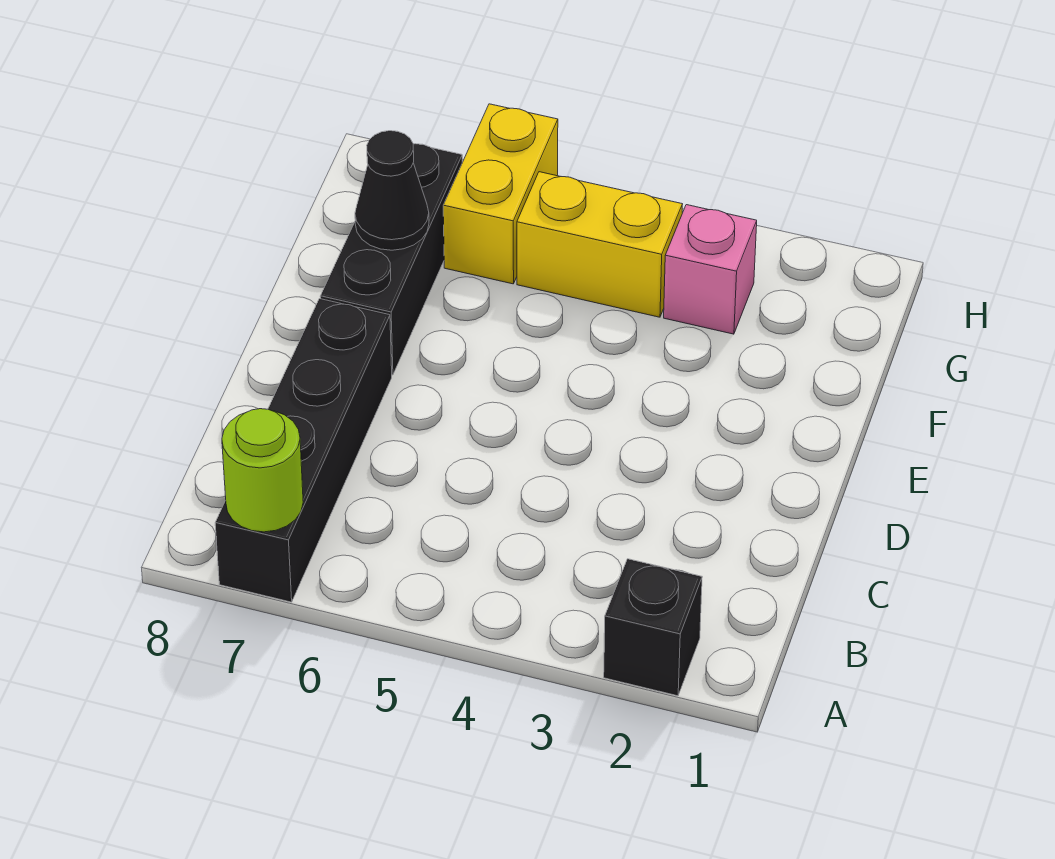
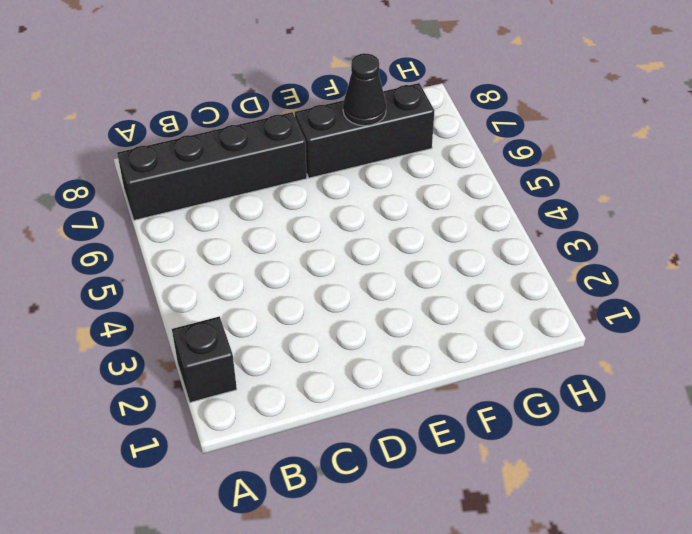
none -> pink 1x1 brick [664,205,757,334]
none -> yellow 1x2 brick [517,172,682,317]

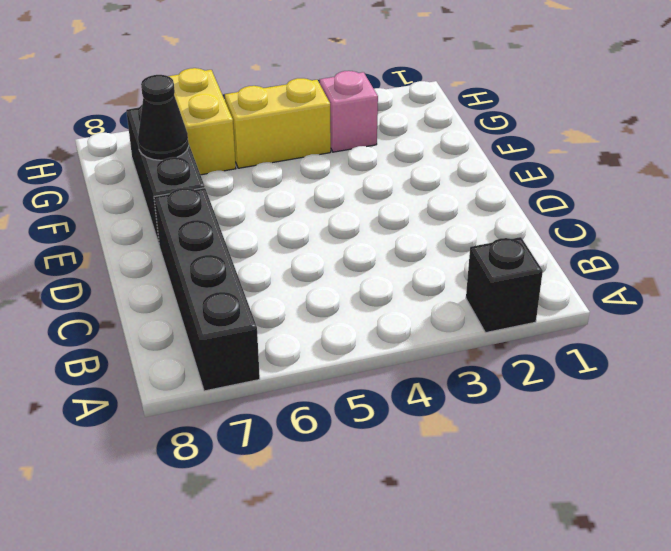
none -> lime 1x1 round brick [222,409,303,532]

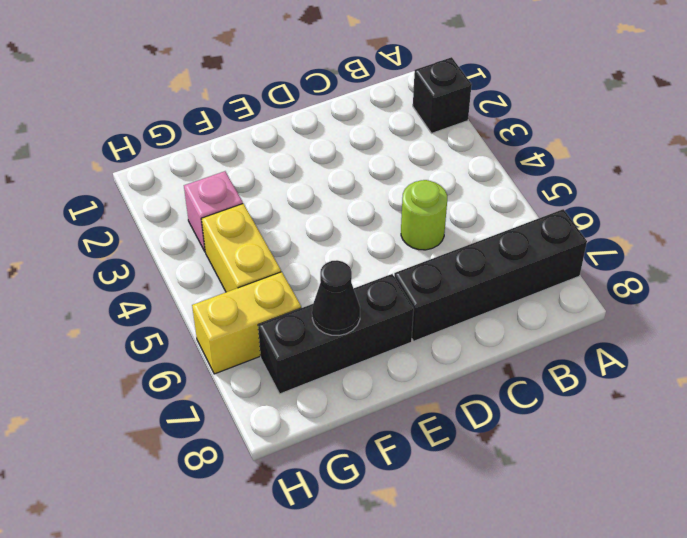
lime 1x1 round brick [401,180,447,250] -> lime 1x1 round brick moved to [222,409,303,532]

